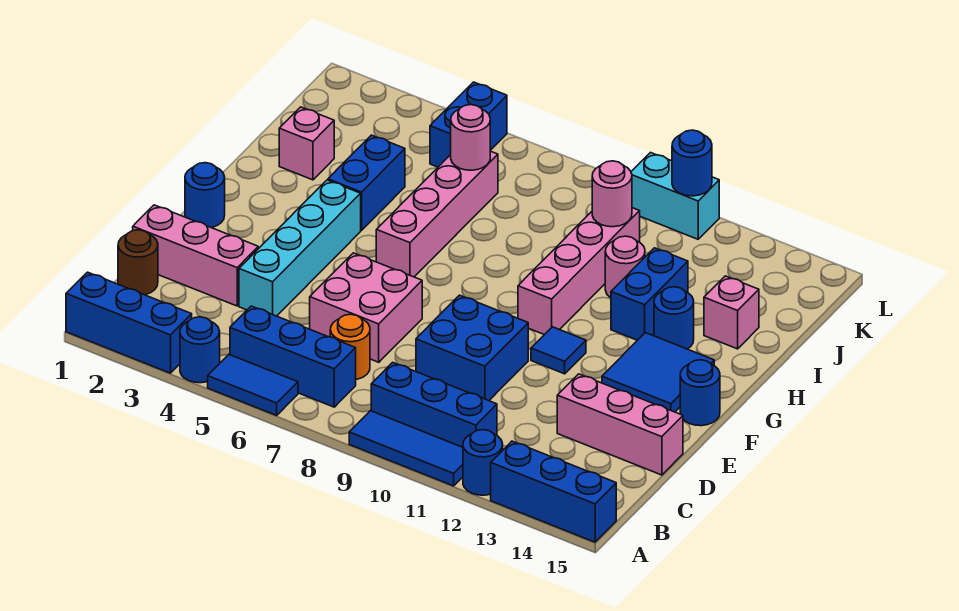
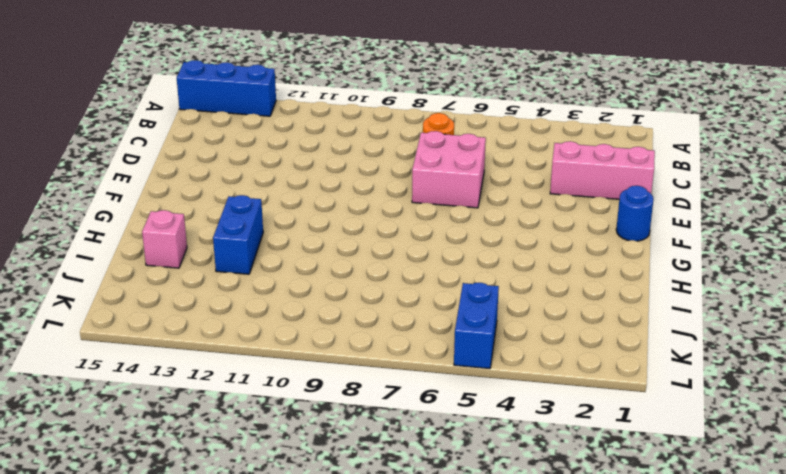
none -> blue 1x3 brick [66,272,192,373]
none -> blue 1x1 round brick [180,317,220,383]
none -> blue 1x2 tile [208,355,298,415]
none -> blue 1x3 tile [349,411,463,486]

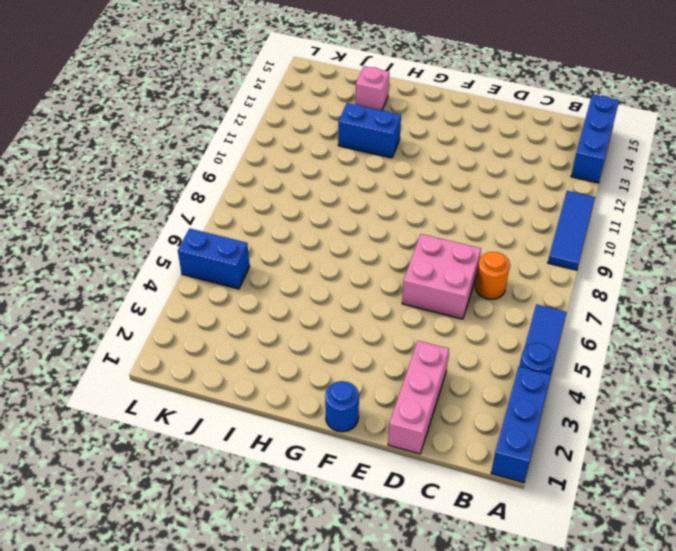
none -> blue 1x1 round brick [463,430,503,495]
none -> blue 1x3 brick [230,306,356,407]
none -> blue 1x3 brick [371,362,497,447]
none -> brown 1x1 round brick [118,230,158,295]

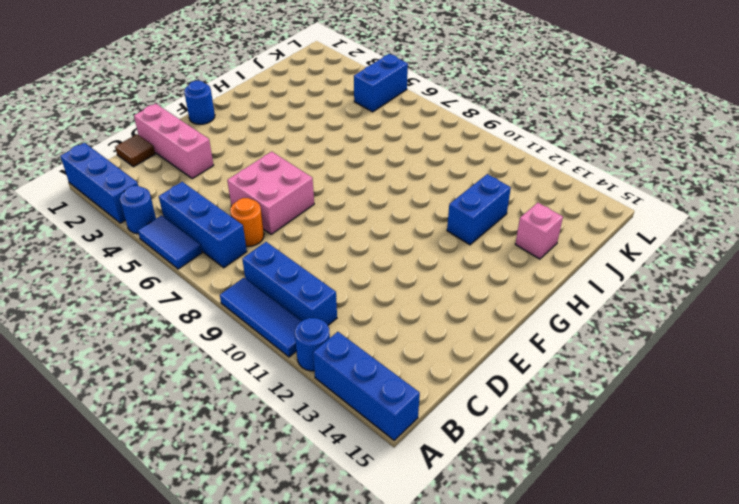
brown 1x1 tile [115,134,155,167] -> brown 1x1 round brick [118,230,158,295]
none -> cyan 1x4 brick [239,180,361,316]
none -> blue 2x2 brick [416,295,528,401]
none -> pink 1x3 brick [557,374,683,475]
none -> blue 1x1 tile [531,327,586,374]

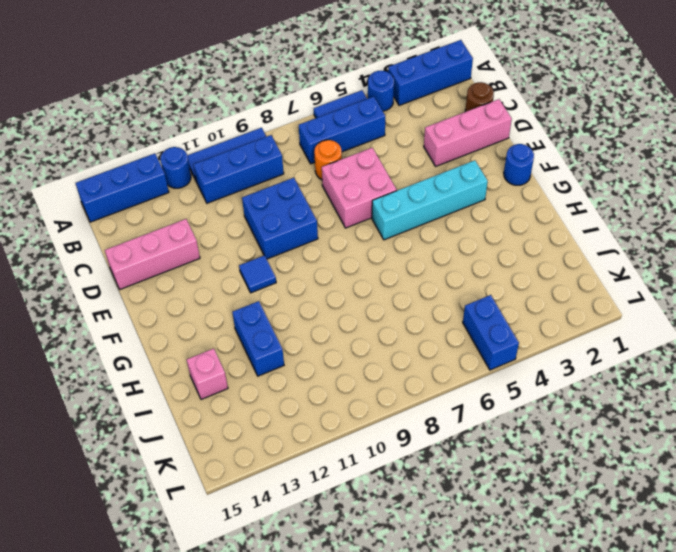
cyan 1x4 brick [372,160,488,240] -> cyan 1x4 brick turned to [239,180,361,316]
none -> blue 2x2 tile [602,333,714,412]
none -> blue 1x1 round brick [680,360,720,426]
none -> pink 1x4 brick [376,151,498,277]
none -> pink 1x4 brick [518,208,640,335]

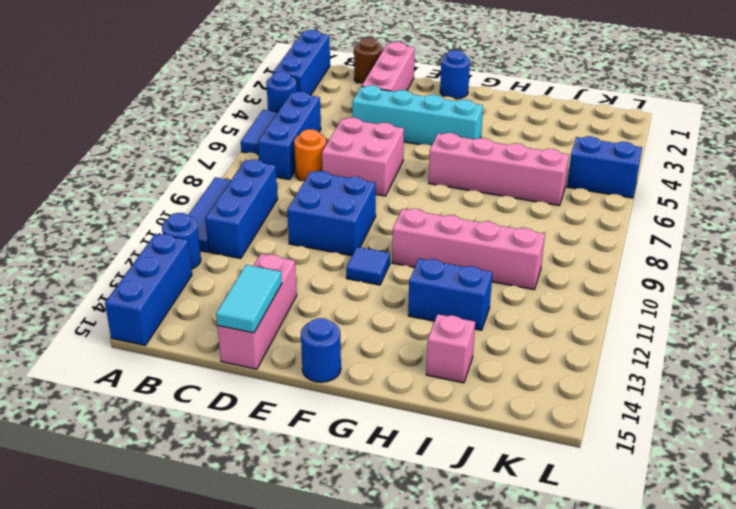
cyan 1x2 tile [216,265,282,333] -> none
none -> blue 2x2 tile [602,333,714,412]
none -> blue 1x2 brick [328,135,405,230]
none -> blue 1x1 round brick [654,287,694,349]
none -> pink 1x1 brick [279,107,334,180]

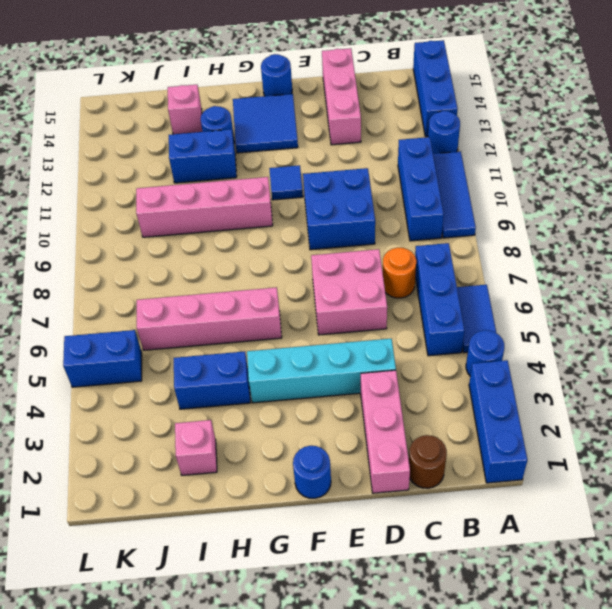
none -> pink 1x1 round brick [605,236,645,298]
none -> cyan 1x2 brick [631,153,719,239]
none -> pink 1x1 round brick [451,105,490,170]
none -> pink 1x1 round brick [592,161,632,227]

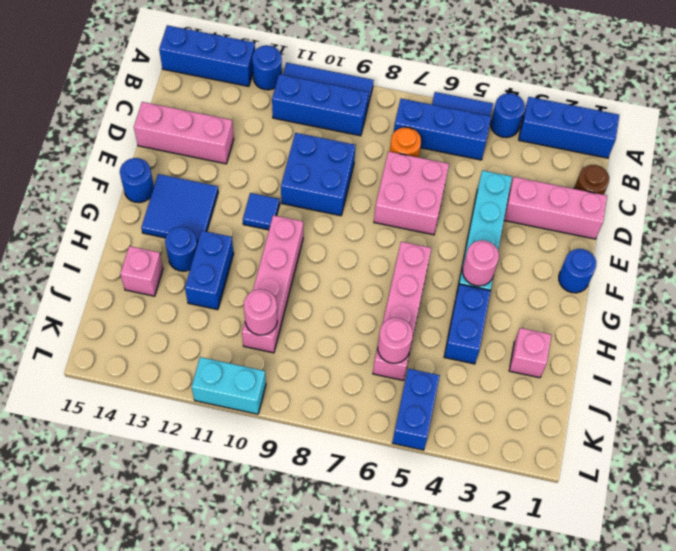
pink 1x1 round brick [463,240,499,286] -> pink 1x1 round brick moved to [605,236,645,298]
none -> blue 1x1 round brick [672,130,712,196]

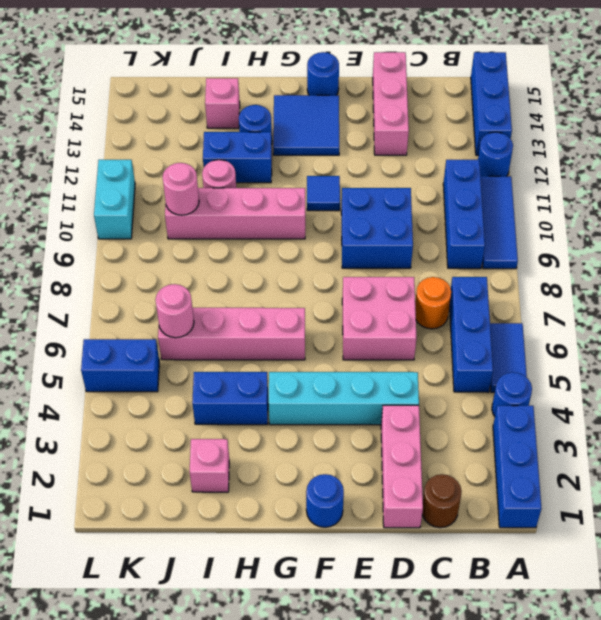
none -> blue 1x1 round brick [672,130,712,196]

